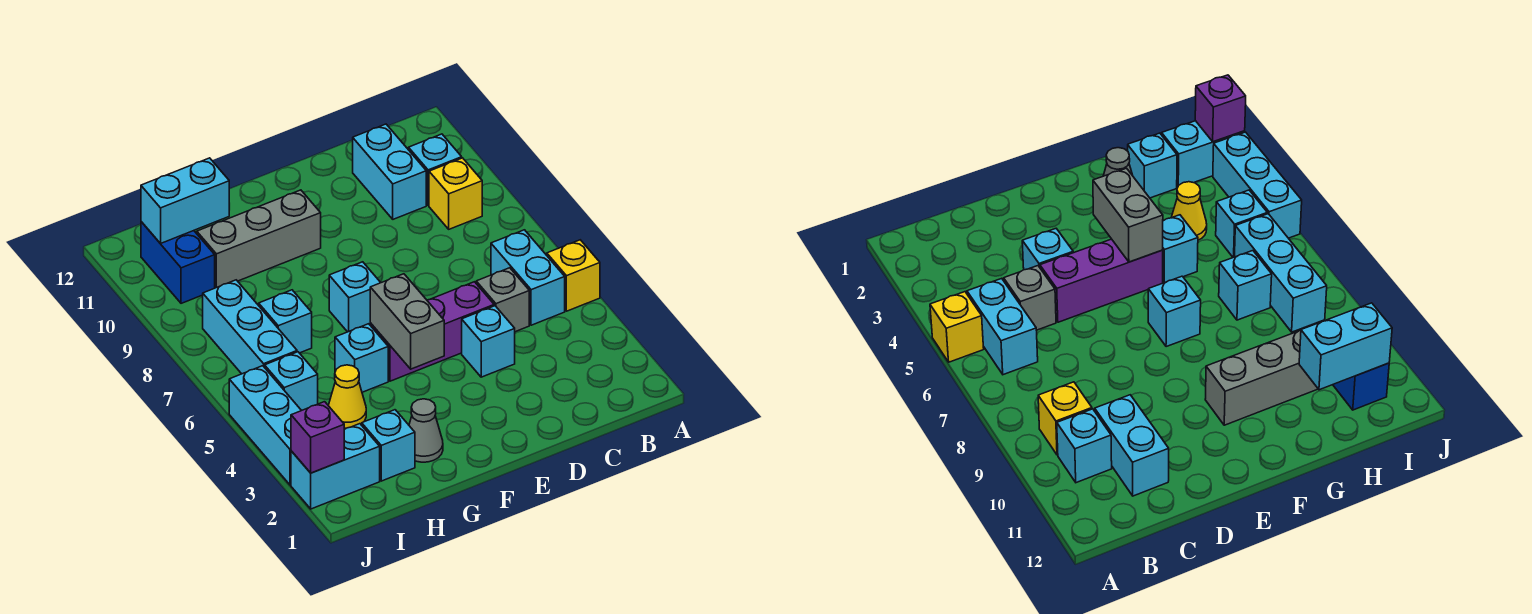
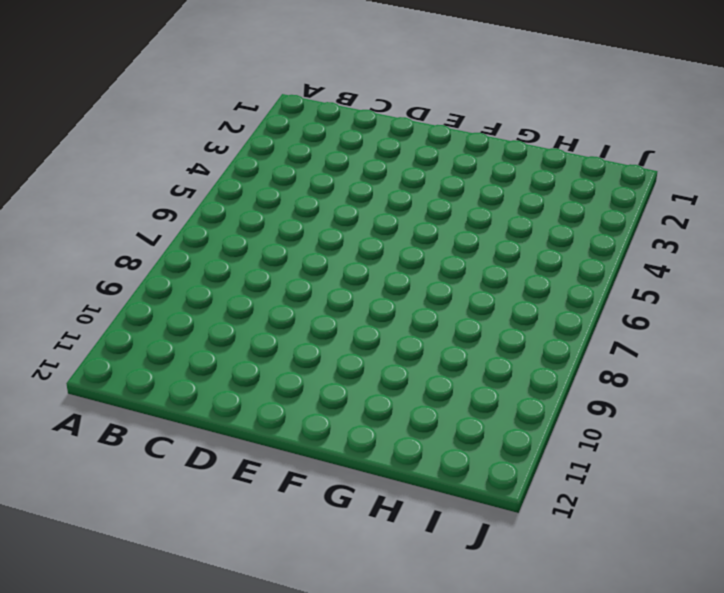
none -> yellow 1x1 brick [547,240,600,311]
none -> cyan 1x2 brick [491,230,565,325]
none -> yellow 1x1 brick [429,158,482,229]

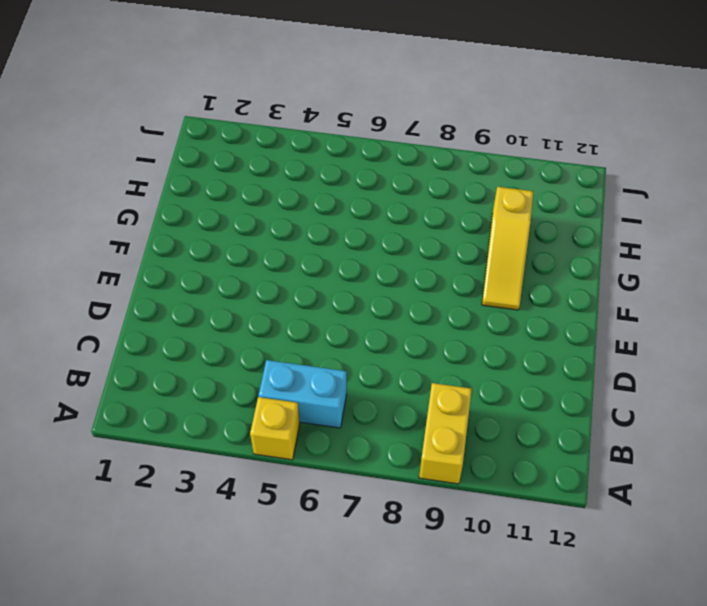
yellow 1x2 brick [419,383,472,484] -> yellow 1x1 brick [429,158,482,229]
yellow 1x3 slope [482,187,533,310] -> grey 1x3 brick [197,190,321,288]
none -> cyan 1x1 brick [408,134,462,206]
none -> grey 1x1 brick [476,268,529,332]
none -> cyan 1x2 brick [353,124,426,219]

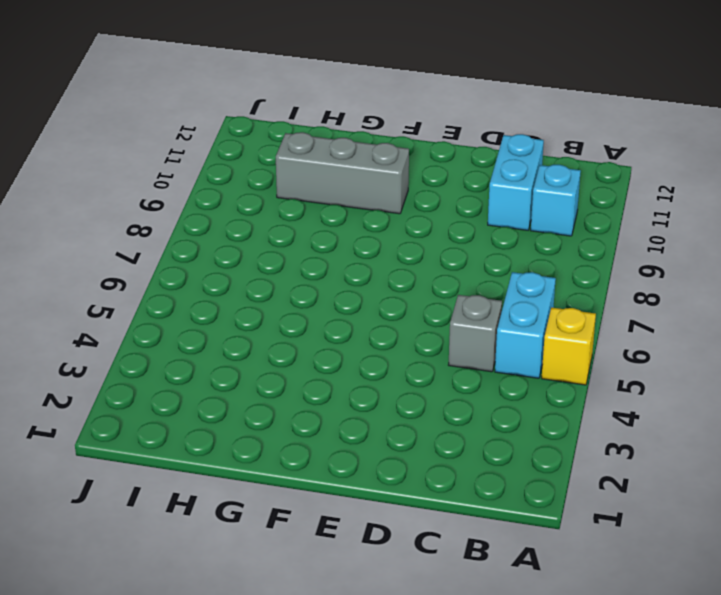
none -> yellow 1x1 brick [429,158,482,229]
none -> cyan 1x1 brick [462,306,515,377]
none -> purple 1x3 brick [370,282,494,381]

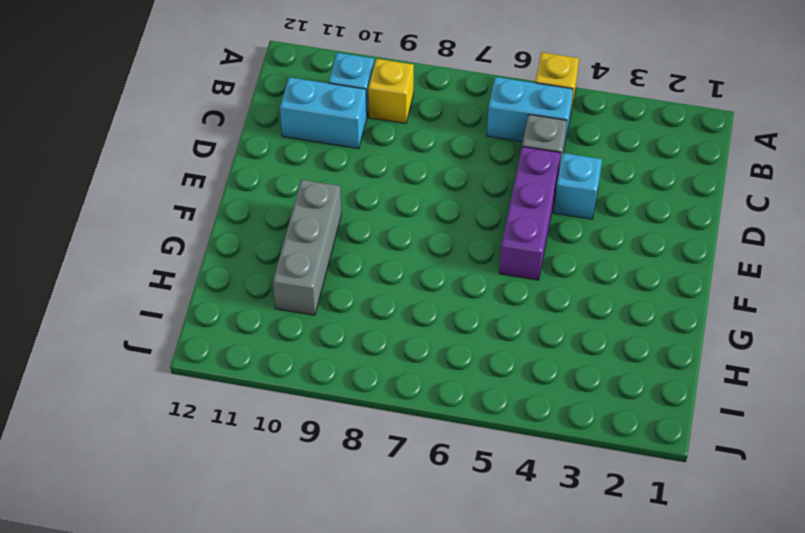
none -> cyan 1x1 brick [329,262,381,332]
none -> grey 1x1 cone [409,399,443,462]
none -> cyan 1x1 brick [335,324,388,392]

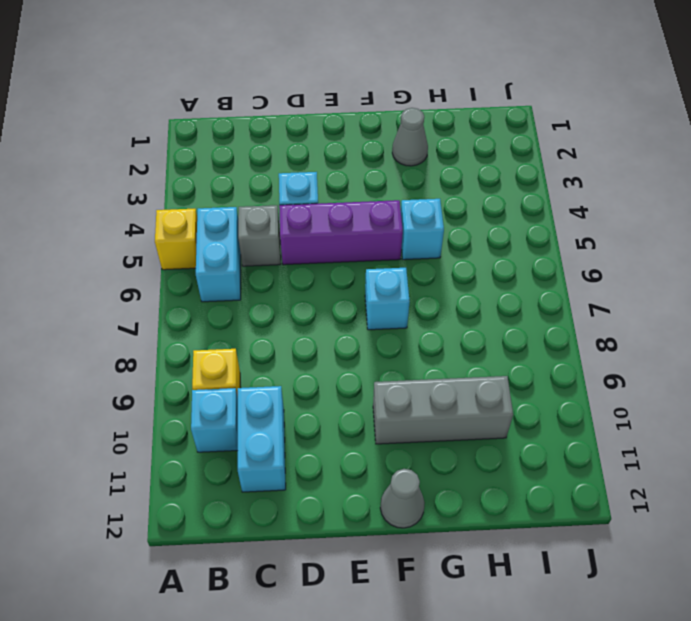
grey 1x1 cone [380,469,425,528] -> none
none -> cyan 1x1 brick [362,410,415,481]
none -> yellow 1x1 cone [328,365,366,428]
none -> cyan 1x1 brick [259,290,312,353]

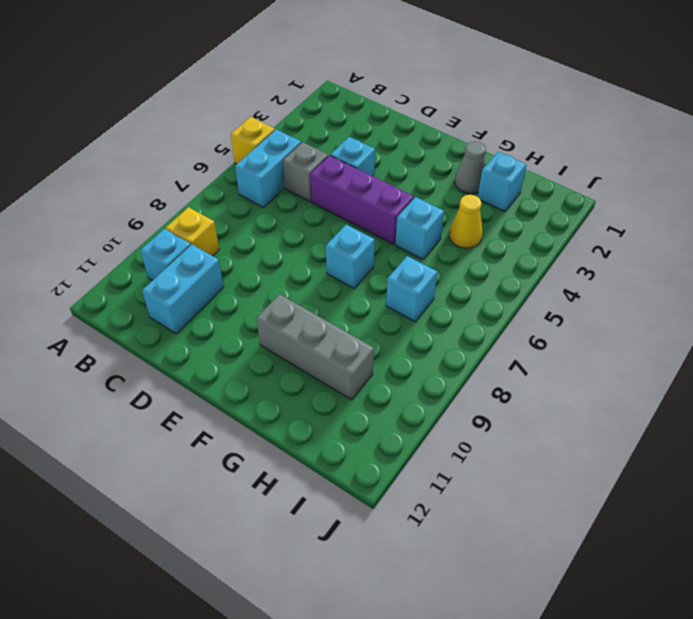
none -> cyan 1x2 brick [291,424,380,509]
none -> cyan 1x1 brick [265,352,318,411]
none -> cyan 1x3 brick [203,280,297,374]

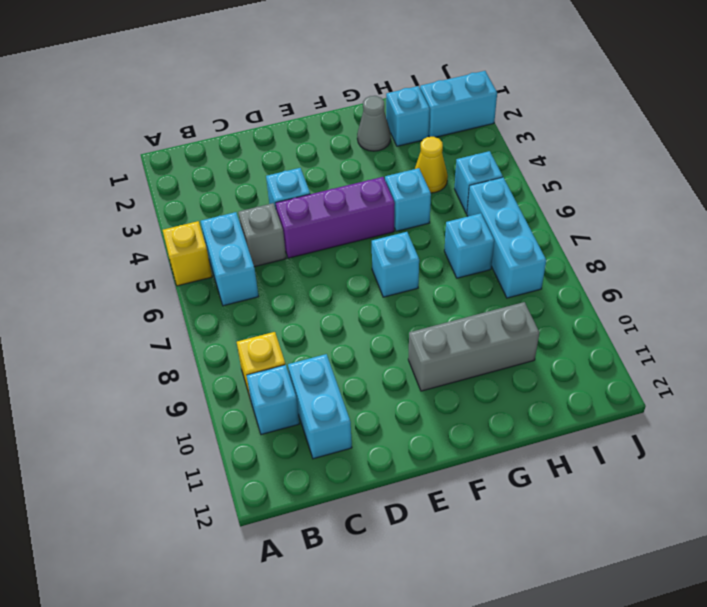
none -> blue 1x2 brick [141,222,215,303]
none -> cyan 1x3 brick [229,366,301,485]
none -> grey 1x2 brick [370,274,444,369]

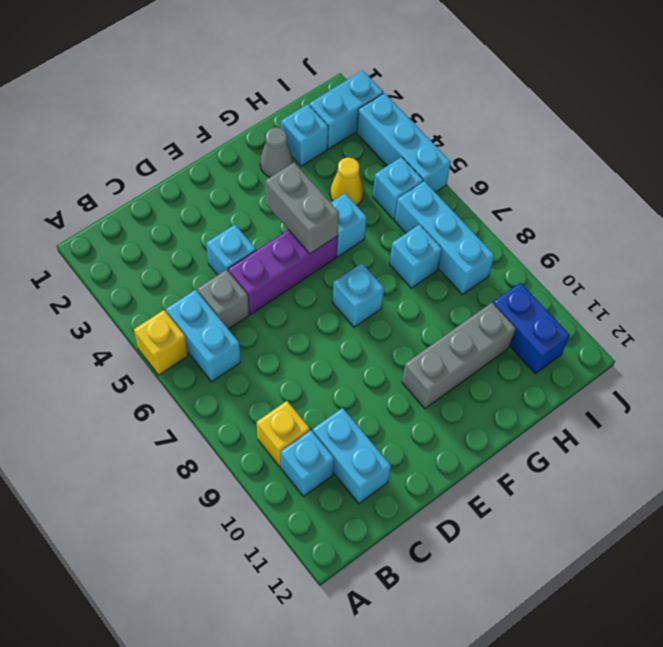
none -> cyan 1x2 brick [141,158,229,244]
none -> purple 1x1 brick [291,402,344,473]

